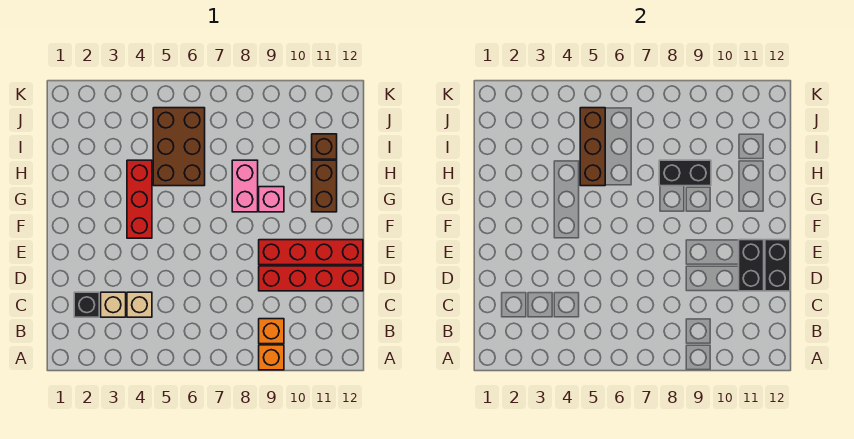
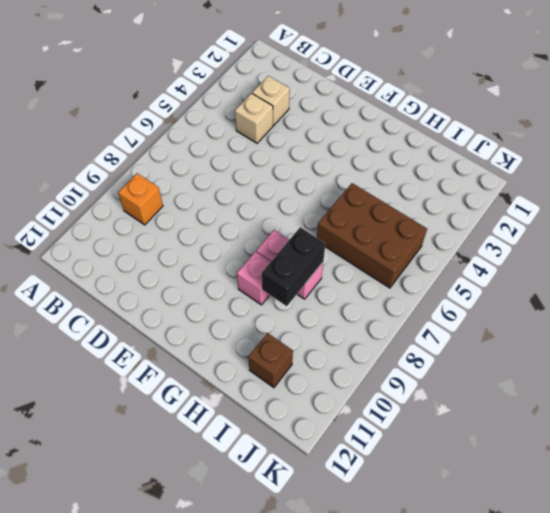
none -> orange 1x1 brick [259,345,284,370]
none -> black 1x1 brick [74,292,99,317]
none -> red 1x4 brick [259,266,363,291]

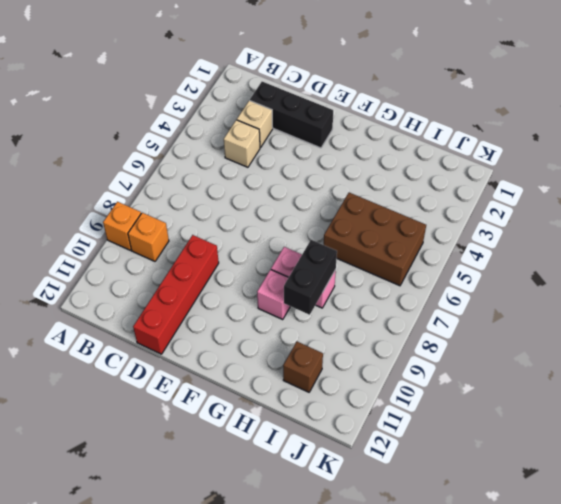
black 1x3 brick [250,82,333,148] -> black 1x1 brick [74,292,99,317]
none -> red 1x4 brick [259,240,363,265]
none -> red 1x3 brick [127,160,152,238]
none -> brown 1x2 brick [312,160,337,212]

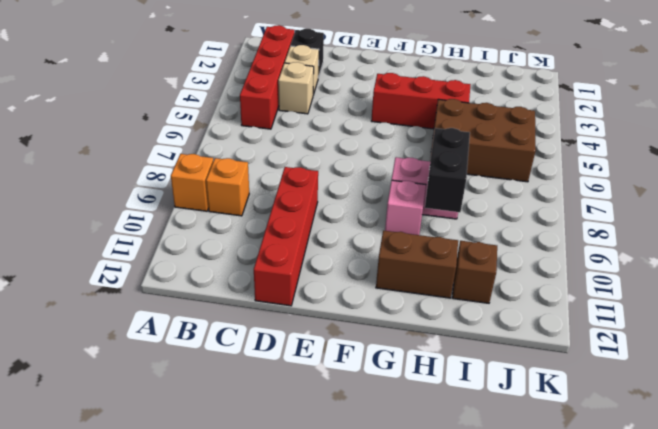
red 1x4 brick [240,25,295,129] -> red 1x4 brick moved to [259,240,363,265]
none -> black 1x2 brick [739,240,764,291]
none -> black 1x2 brick [765,240,790,291]
none -> brown 1x3 brick [580,108,605,186]

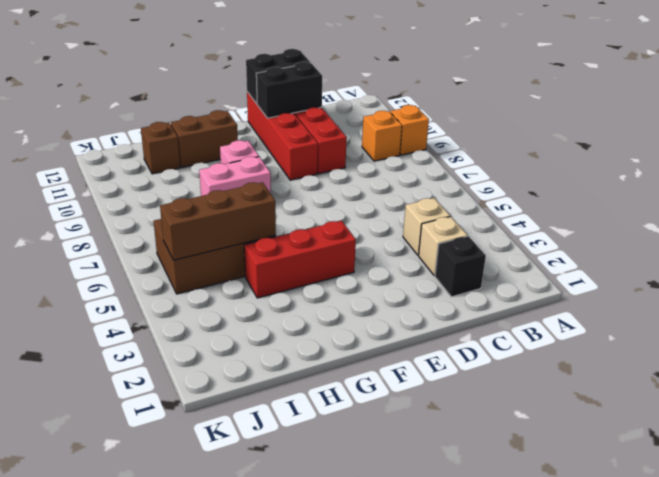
none -> black 1x2 brick [659,160,711,186]

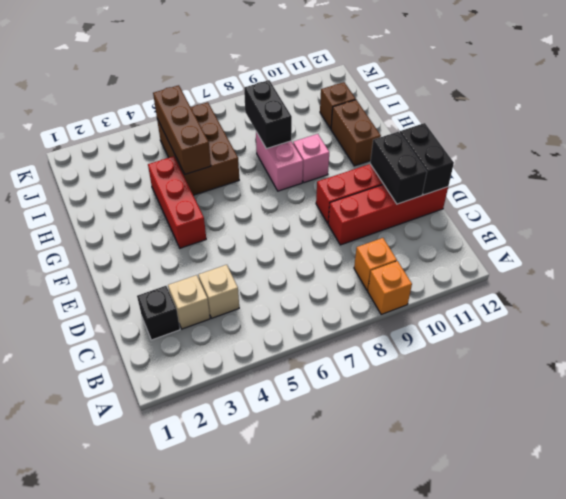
black 1x2 brick [244,80,292,149] -> black 1x2 brick turned to [659,160,711,186]

